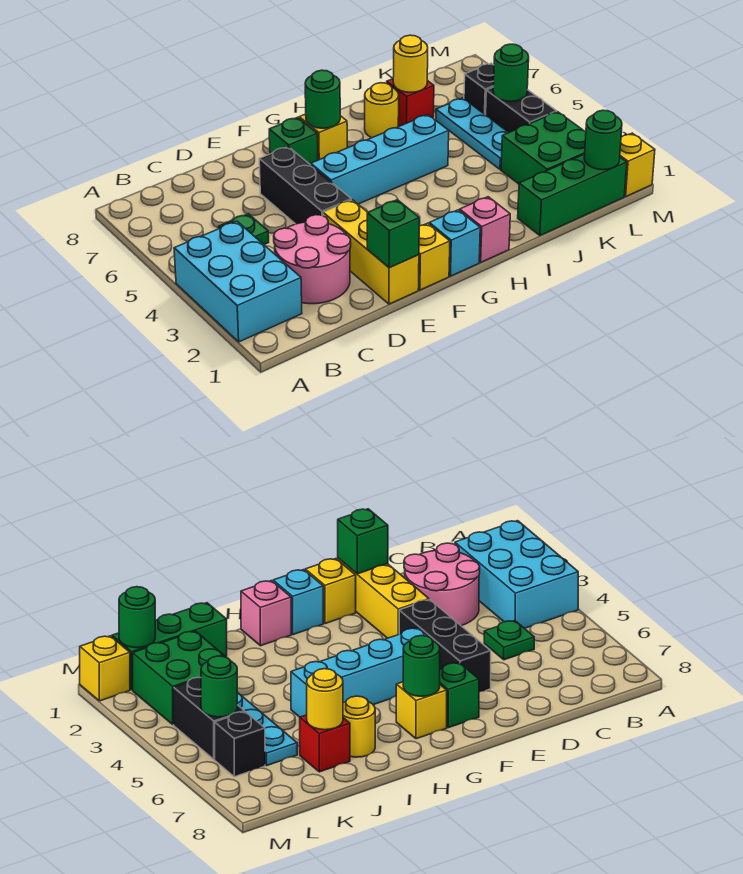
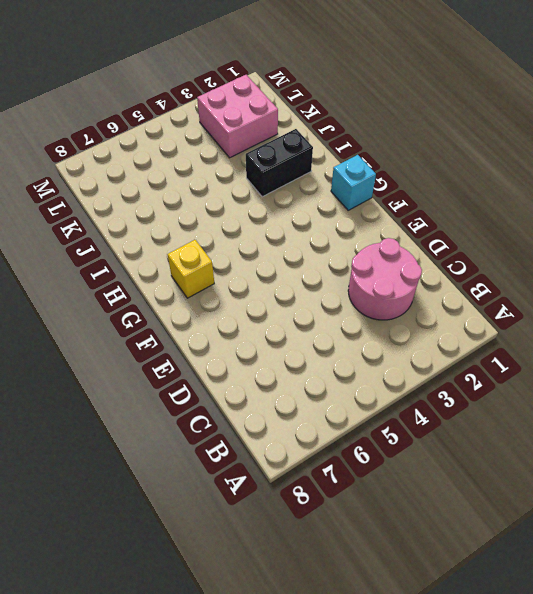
black 1x2 brick [246,129,313,197] -> black 1x2 brick moved to [486,88,557,132]
pink 2x2 brick [197,75,278,158] -> green 2x2 brick [501,112,586,184]
none -> cyan 2x3 brick [174,221,302,342]
none -> green 1x1 plate [219,214,269,244]
none -> yellow 1x3 brick [323,200,419,304]

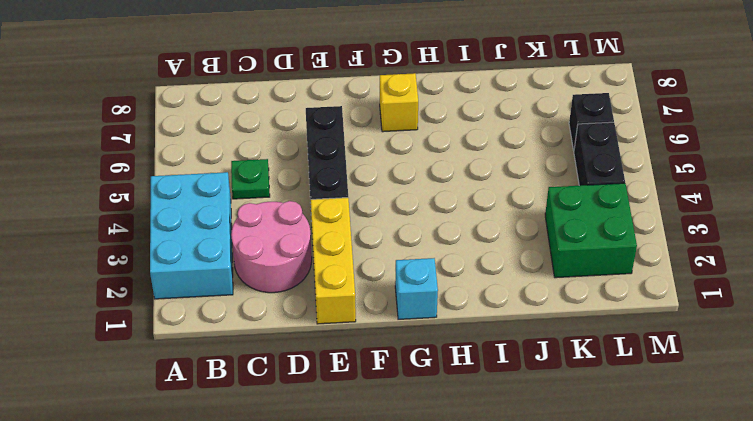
none -> yellow 1x1 brick [418,223,450,290]
none -> cyan 1x4 brick [311,115,449,204]
none -> green 1x1 brick [269,117,318,165]

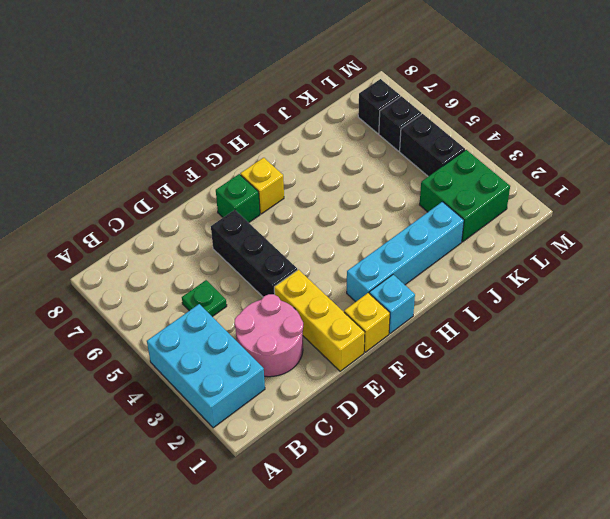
cyan 1x4 brick [347,202,464,302] -> cyan 1x4 brick moved to [311,115,449,204]
black 1x1 brick [358,79,400,134] -> none
none -> pink 1x1 brick [460,197,510,262]
none -> yellow 1x1 round brick [365,83,399,138]
none -> green 1x3 brick [518,154,627,235]

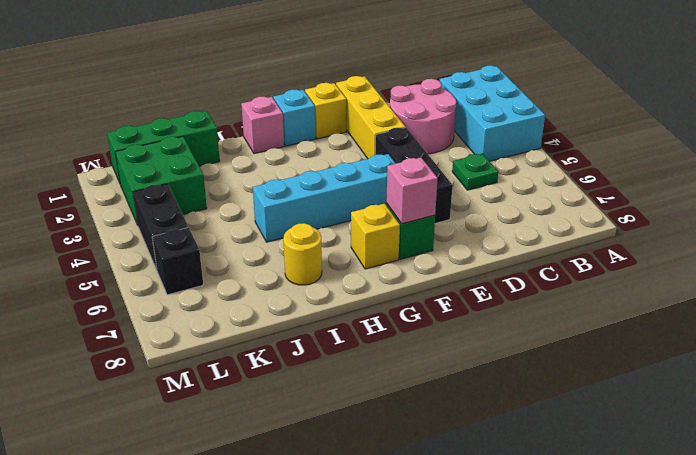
pink 1x1 brick [386,158,438,224] -> none
none -> red 1x1 brick [387,79,434,126]
none -> cyan 1x3 plate [436,98,509,170]
none -> yellow 1x1 brick [620,133,655,196]

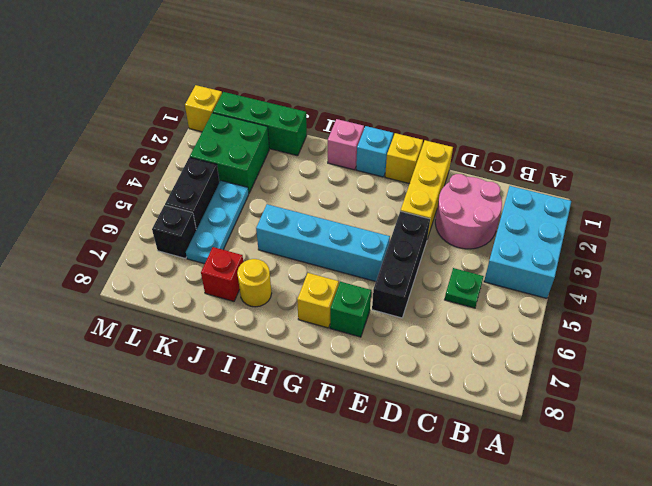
none -> green 1x1 brick [367,200,419,268]
none -> green 1x1 round brick [305,70,340,128]
none -> yellow 1x1 round brick [393,35,428,92]

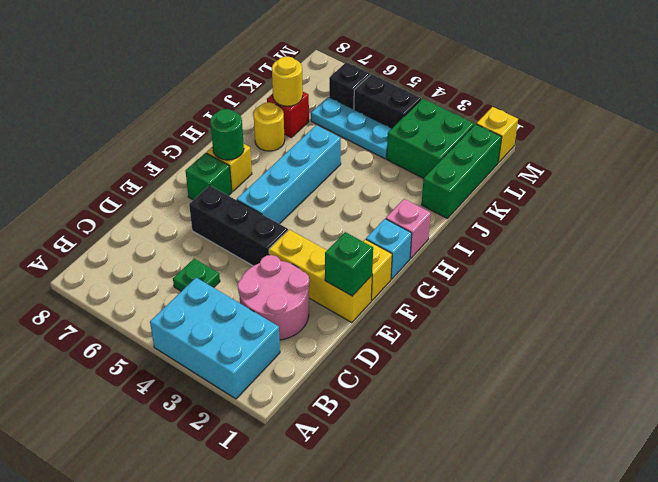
none -> green 1x1 round brick [584,110,622,170]
none -> green 1x1 round brick [493,44,529,101]

